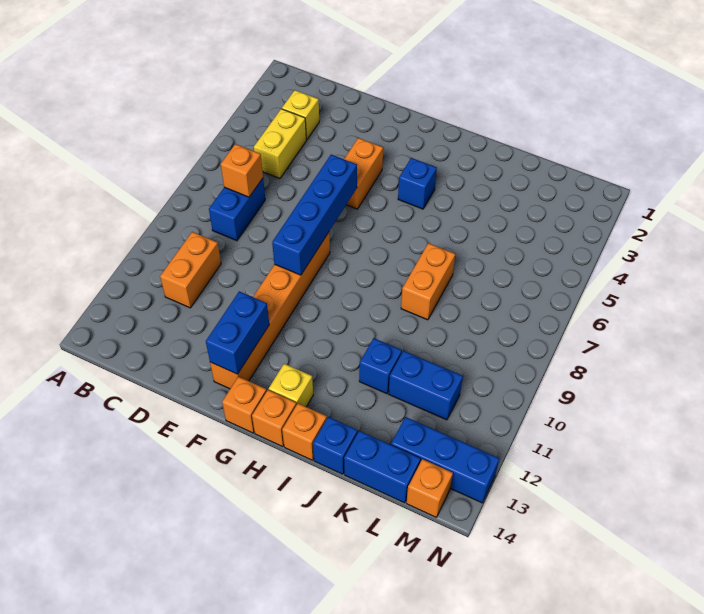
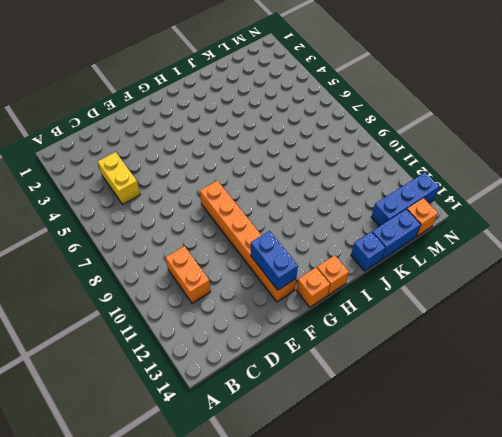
none -> yellow 1x1 brick [282,90,319,140]
none -> blue 1x2 brick [209,178,265,241]
none -> orange 1x2 brick [344,138,383,209]

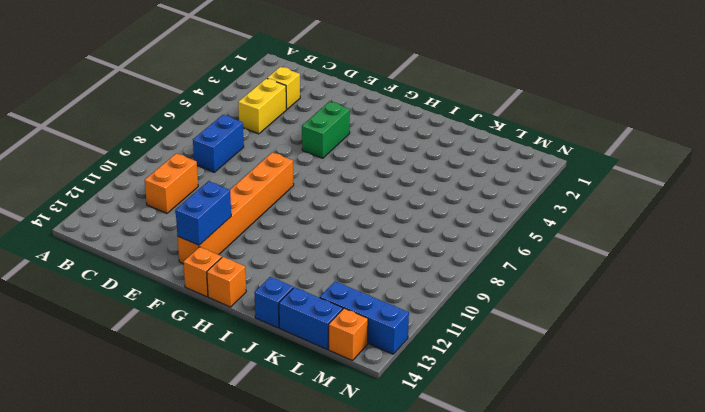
green 1x2 brick [302,102,350,158] -> orange 1x2 brick [344,138,383,209]
none -> blue 1x1 brick [398,158,437,209]
none -> yellow 1x1 brick [269,364,313,407]
none -> orange 1x1 brick [282,403,327,460]

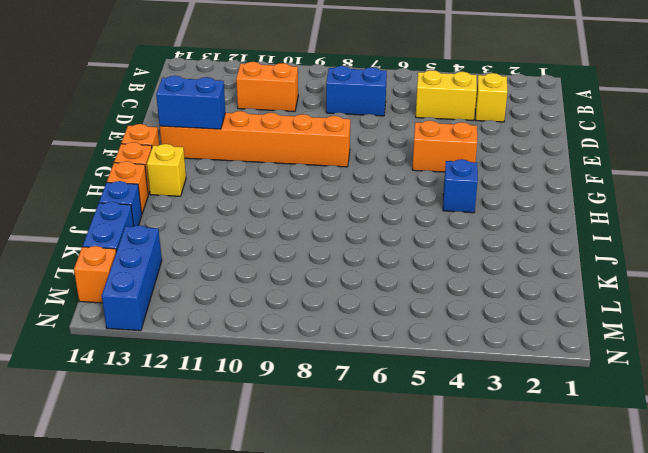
none -> orange 1x2 brick [401,243,455,320]
none -> blue 1x1 brick [359,338,402,394]
none -> blue 1x2 brick [389,351,463,420]

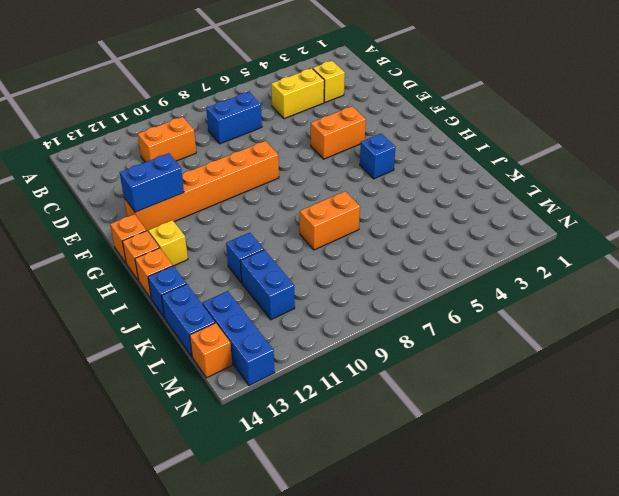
none -> orange 1x1 brick [221,144,263,197]
none -> blue 1x4 brick [272,155,357,275]

